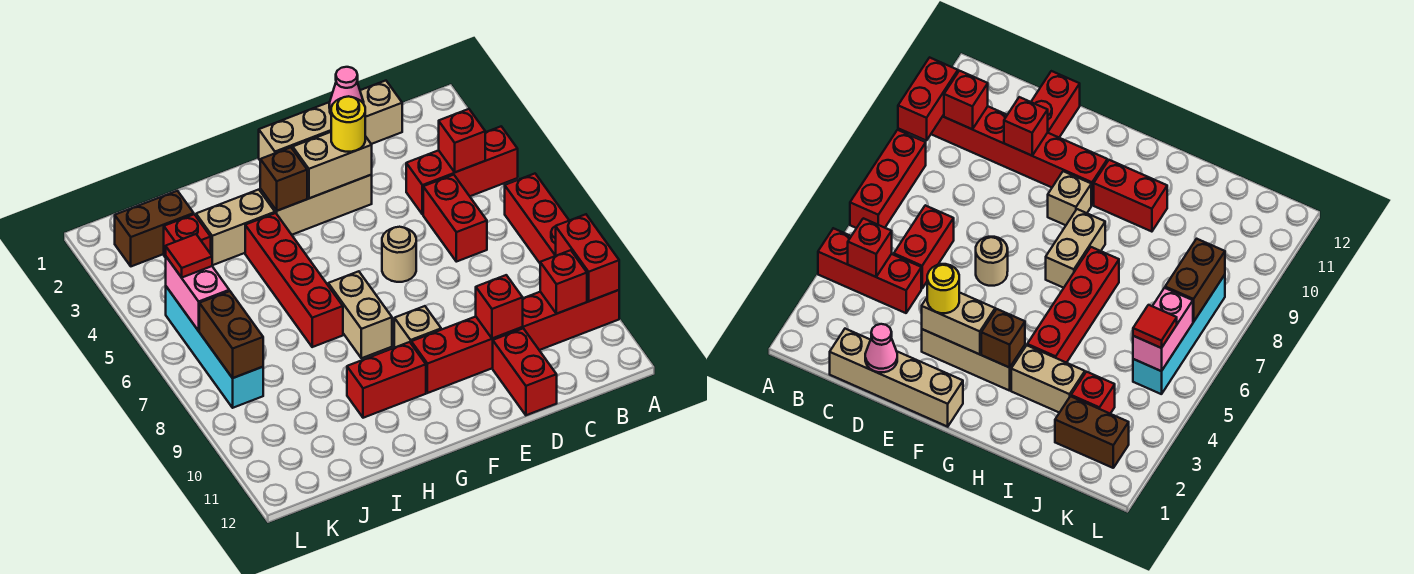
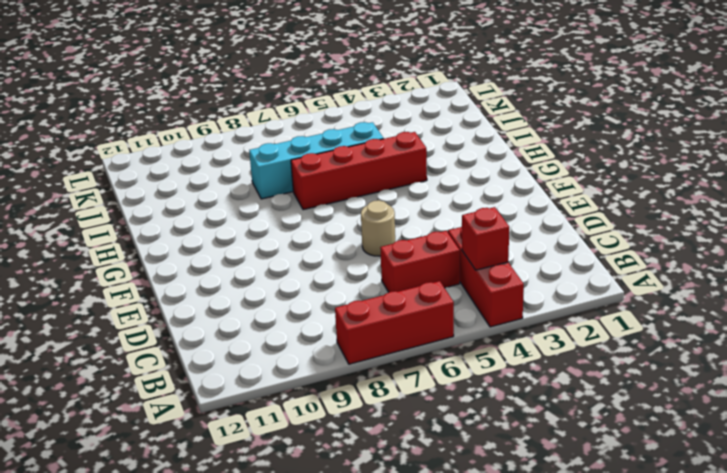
cyan 1x4 brick [249,122,384,199] -> cyan 1x4 brick moved to [166,287,263,408]
none -> red 1x6 brick [411,290,619,393]
none -> tan 1x4 brick [259,81,402,160]
none -> red 1x2 brick [493,328,557,415]

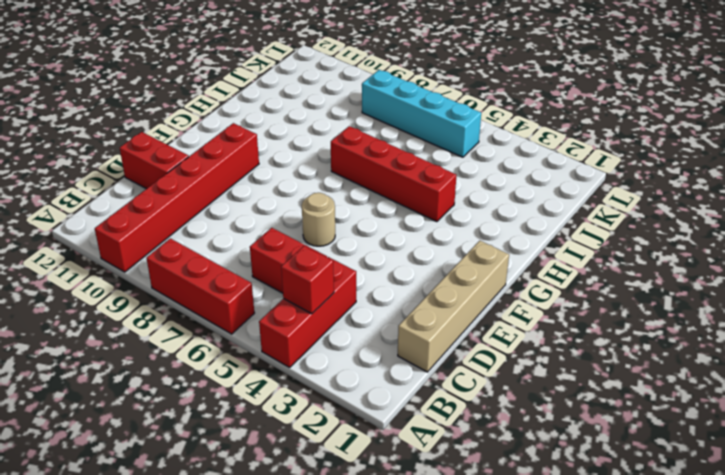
none -> tan 1x3 brick [260,175,372,235]
none -> tan 1x1 brick [394,306,441,347]
none -> tan 1x2 brick [328,271,392,358]

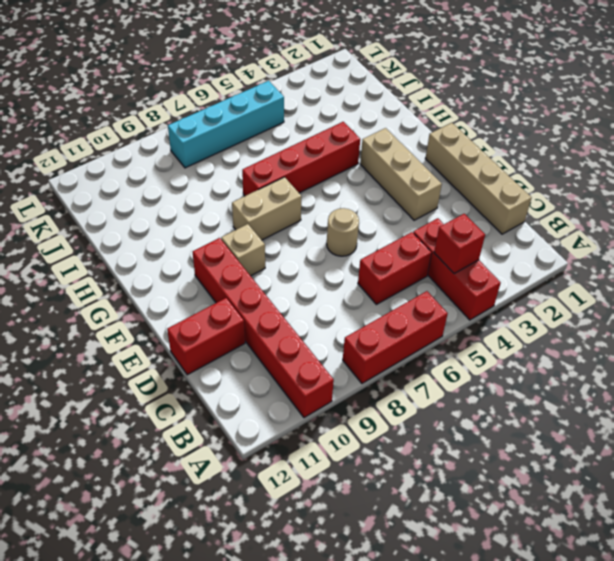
none -> red 1x2 brick [347,342,426,418]
none -> tan 1x2 brick [196,190,275,265]
none -> brown 1x2 brick [115,191,194,266]

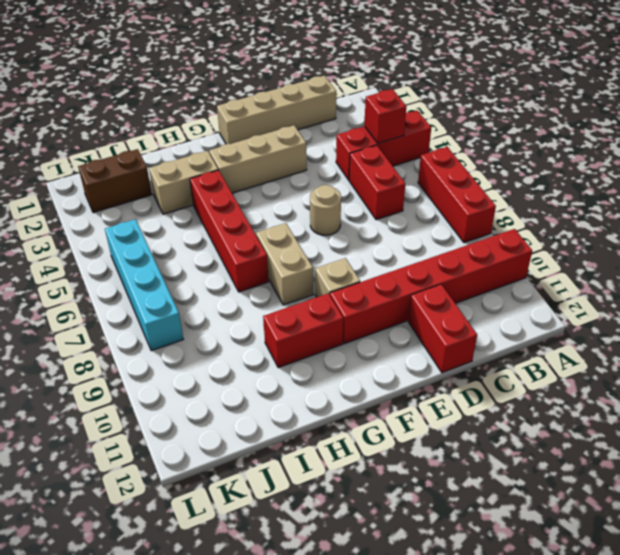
none -> red 1x1 brick [164,214,211,258]
none -> red 1x2 brick [556,214,619,301]
none -> red 1x1 brick [540,250,587,314]

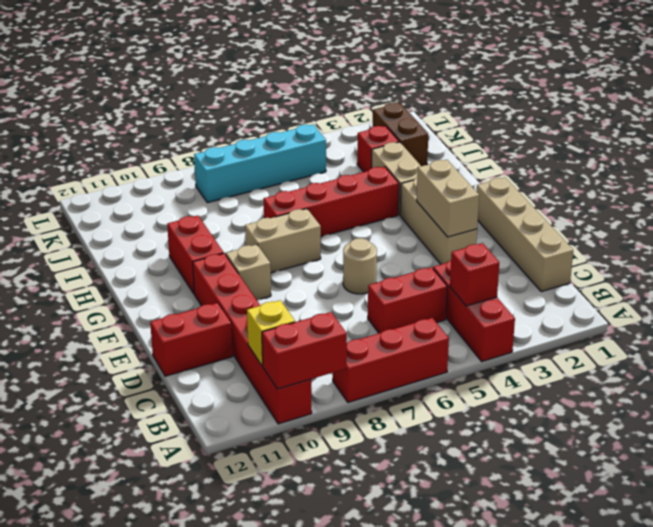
yellow 1x1 brick [247,300,295,366] -> red 1x1 brick [540,250,587,314]
none -> pink 1x1 cone [329,67,364,114]
none -> red 1x1 brick [476,275,523,339]
none -> brown 1x1 brick [260,147,307,211]

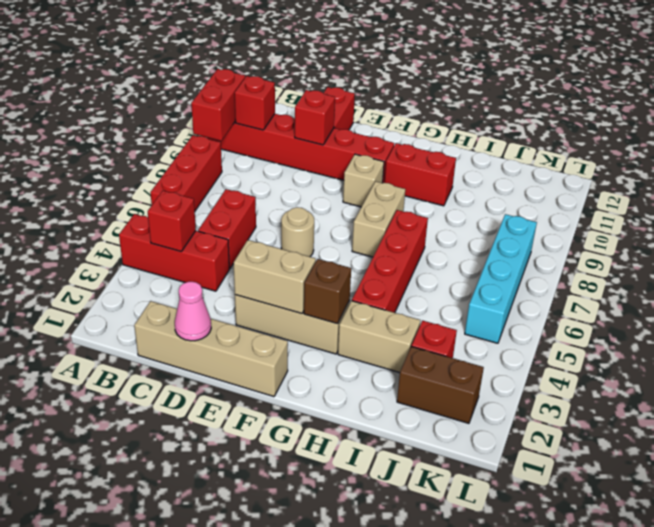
none -> pink 1x2 brick [166,257,229,331]
none -> brown 1x2 brick [199,291,263,378]
none -> yellow 1x1 round brick [331,96,365,152]

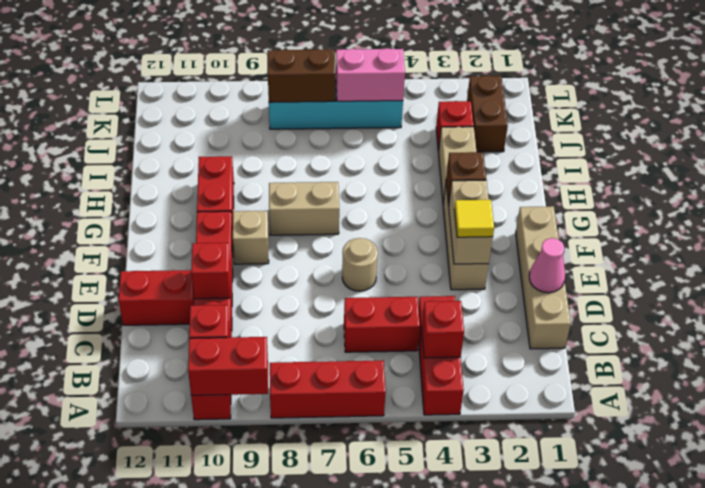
yellow 1x1 tile [454,200,494,237] -> yellow 1x1 round brick [331,96,365,152]
none -> red 1x4 brick [245,213,343,347]
none -> red 1x1 tile [166,234,212,277]

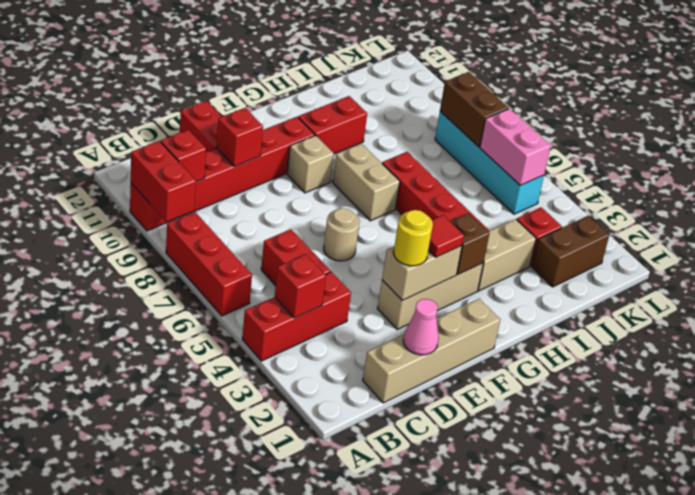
red 1x1 tile [428,215,464,257] -> red 1x1 tile moved to [166,234,212,277]

